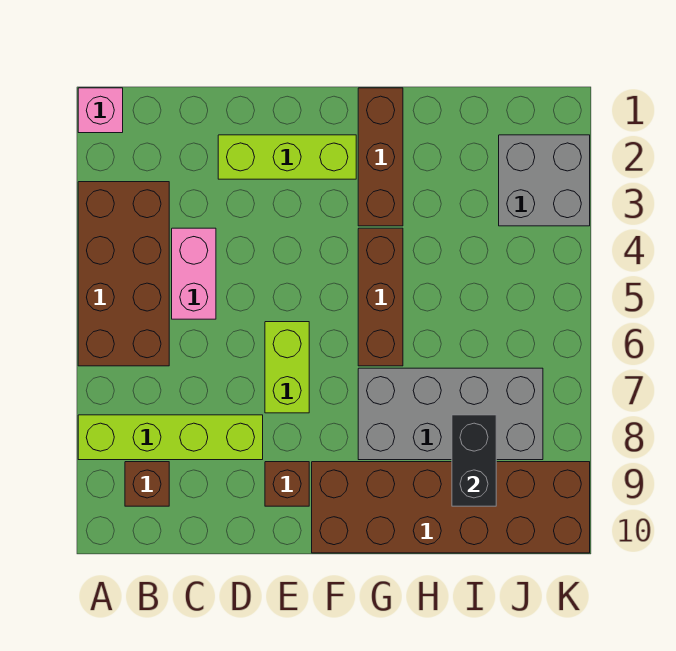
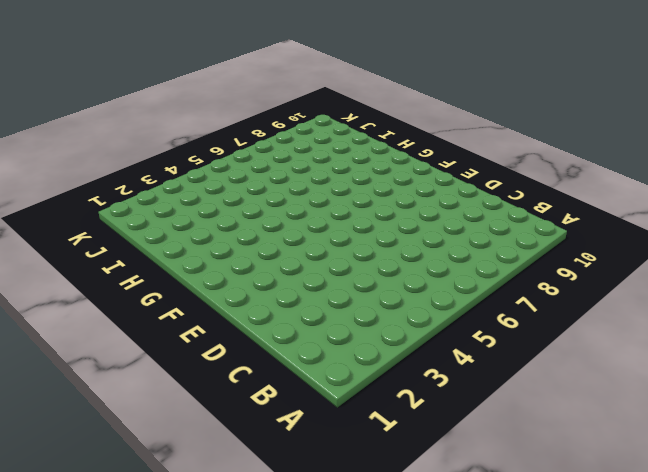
none -> pink 1x1 brick [78,88,123,133]
none -> brown 2x4 brick [78,182,169,366]
none -> lime 1x4 brick [78,415,263,460]

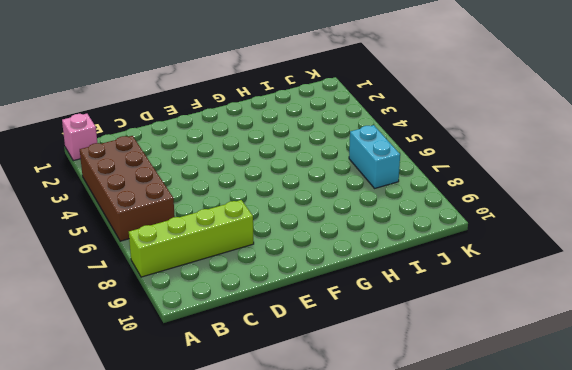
cyan 1x2 brick [349,125,400,188] -> grey 2x4 brick [358,368,543,460]
none -> brown 1x1 brick [125,462,169,506]
none -> pink 1x2 brick [172,228,216,319]
none -> lime 1x3 brick [218,135,356,179]

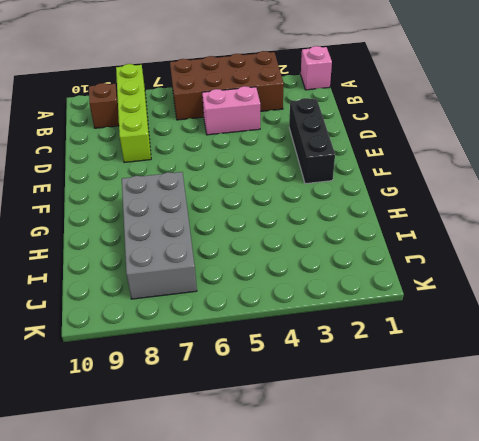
black 1x3 brick [289,98,335,184] -> lime 1x3 brick [218,135,356,179]
none -> lime 1x2 brick [265,322,309,413]
none -> brown 1x1 brick [265,462,309,506]
none -> brown 2x6 brick [312,462,590,553]

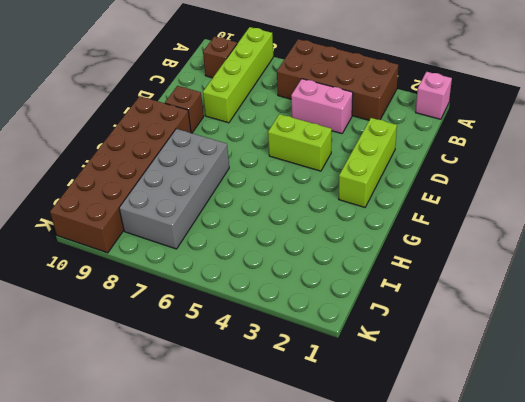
lime 1x2 brick [268,114,332,171] -> lime 1x2 brick moved to [265,322,309,413]
none -> brown 1x3 brick [358,88,403,226]
none -> brown 1x3 brick [358,228,403,366]
none -> grey 2x2 brick [499,135,590,226]

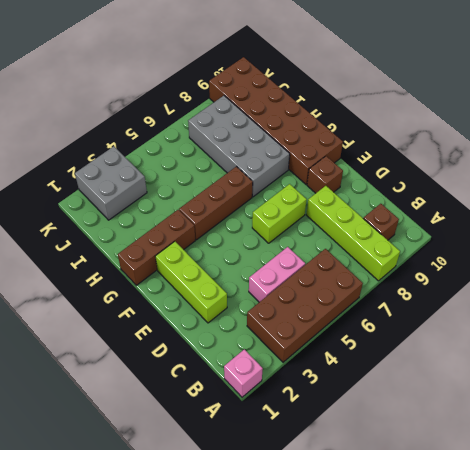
none -> black 1x2 brick [452,415,496,506]

